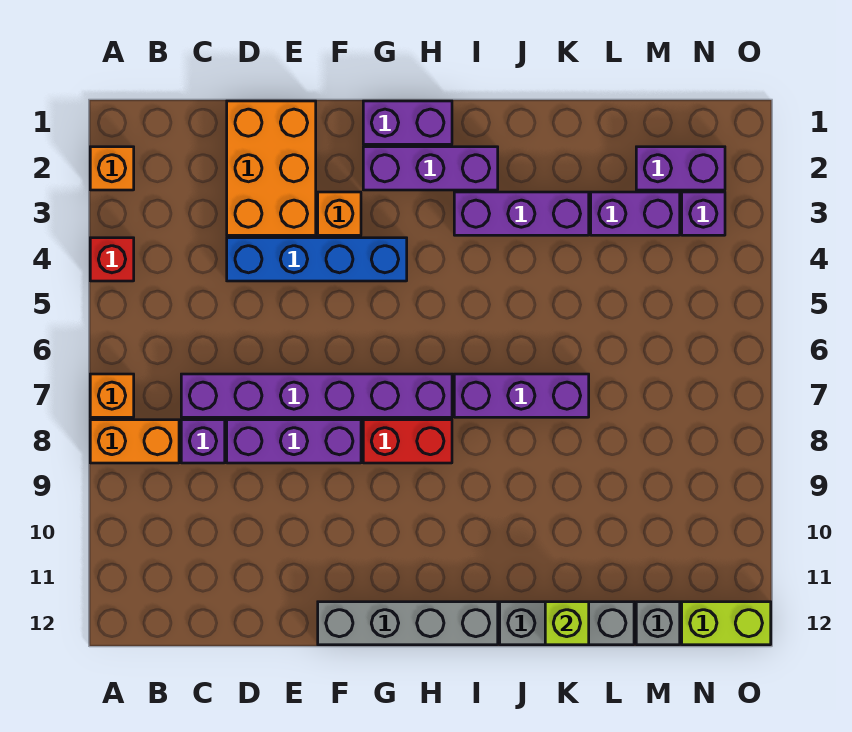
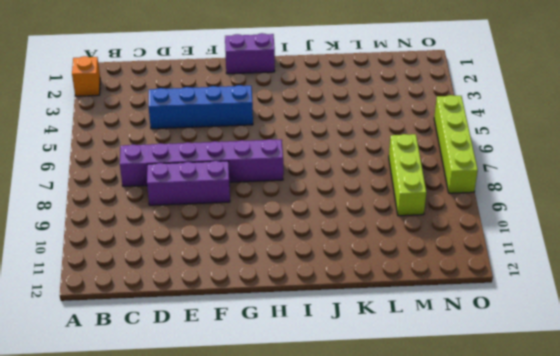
lime 1x3 brick [389,134,426,216] -> none
lime 1x4 brick [434,95,478,193] -> none
none -> red 1x1 brick [90,238,134,281]
none -> orange 1x1 brick [90,374,134,417]
none -> orange 1x2 brick [90,420,179,463]

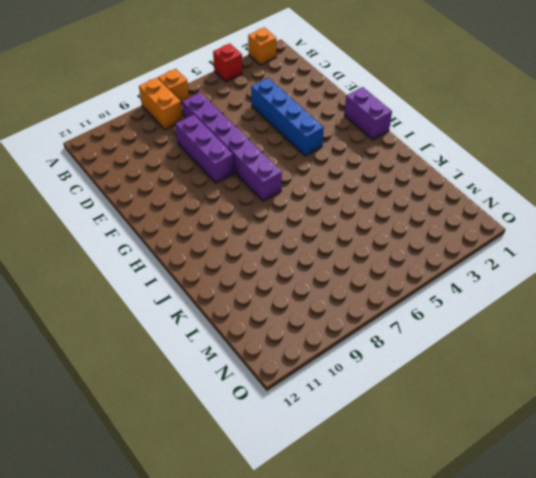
none -> purple 1x1 brick [181,420,225,463]
none -> orange 2x3 brick [227,101,316,235]
none -> orange 1x1 brick [318,192,361,235]

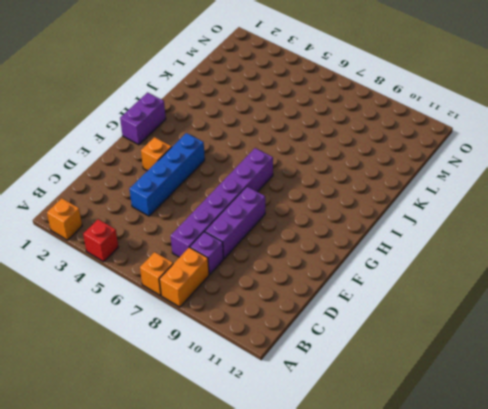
none -> orange 2x3 brick [227,101,316,235]
none -> grey 1x4 brick [318,602,498,645]
none -> purple 1x3 brick [363,147,498,190]

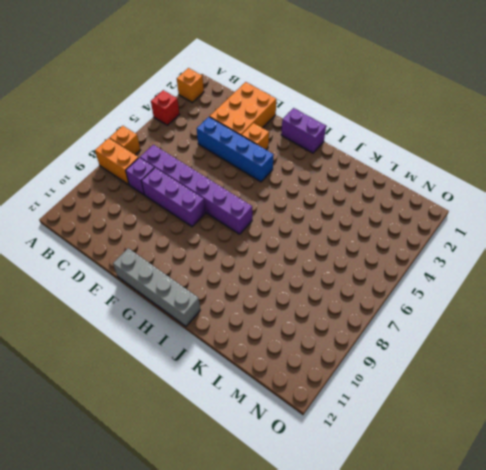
none -> purple 1x3 brick [363,147,498,190]
none -> red 1x2 brick [363,420,452,463]
none -> purple 1x3 brick [454,192,589,235]

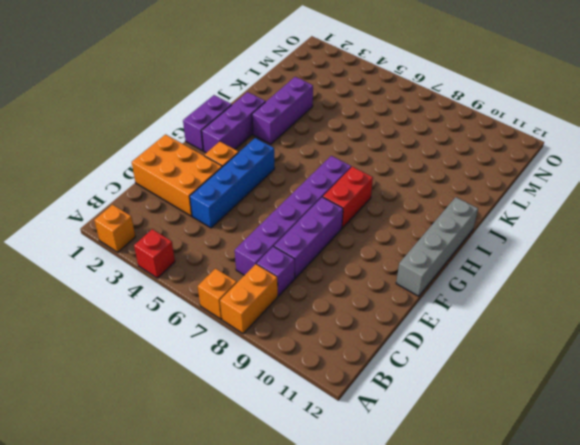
none -> purple 1x3 brick [454,374,589,417]
none -> grey 1x3 brick [500,602,634,645]
none -> purple 1x2 brick [591,192,680,235]

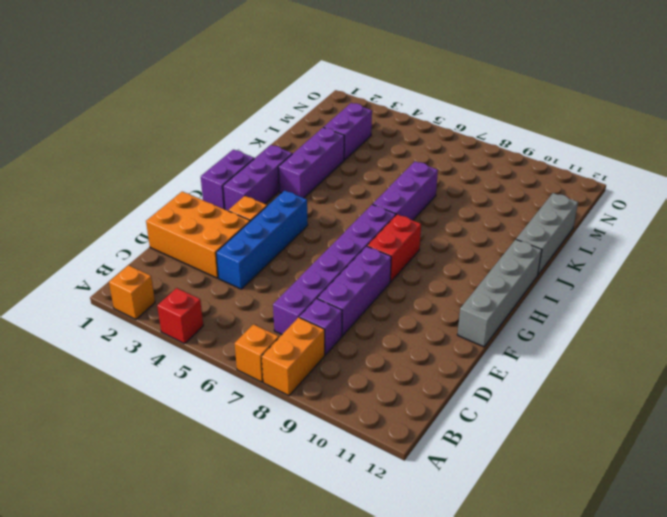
none -> purple 1x2 brick [636,147,725,190]
none -> grey 1x1 brick [636,602,680,645]
none -> purple 1x1 brick [682,192,725,235]

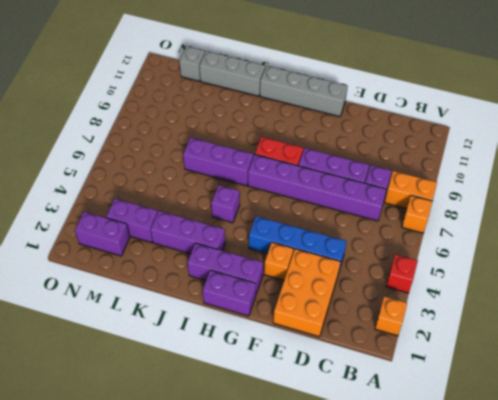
purple 1x1 brick [211,185,240,223] -> purple 1x1 brick moved to [682,192,725,235]
none -> lime 1x2 brick [682,602,771,645]
none -> lime 1x1 brick [545,602,589,645]

